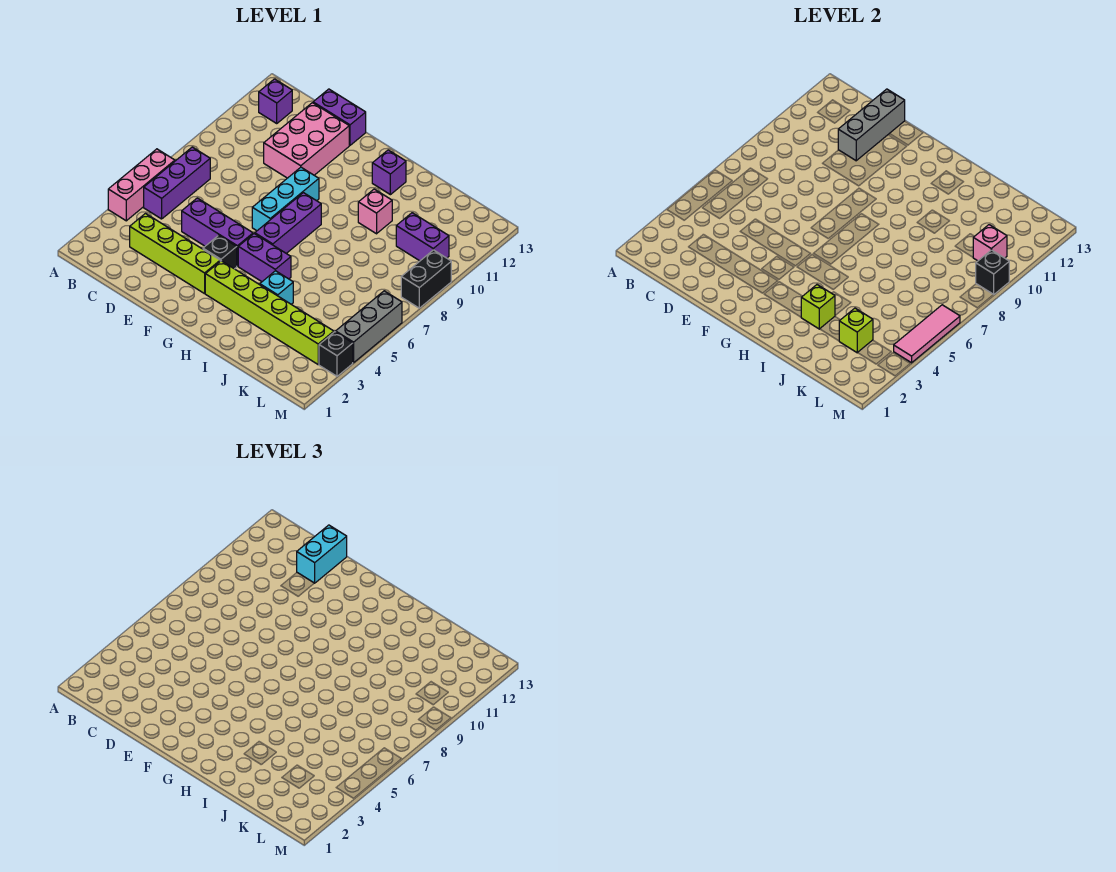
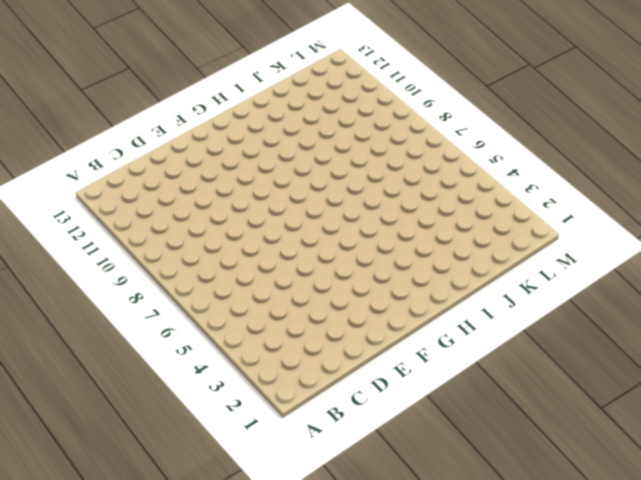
none -> pink 1x3 brick [108,149,175,221]
none -> purple 1x3 brick [144,147,210,219]
none -> purple 1x1 brick [259,79,292,123]

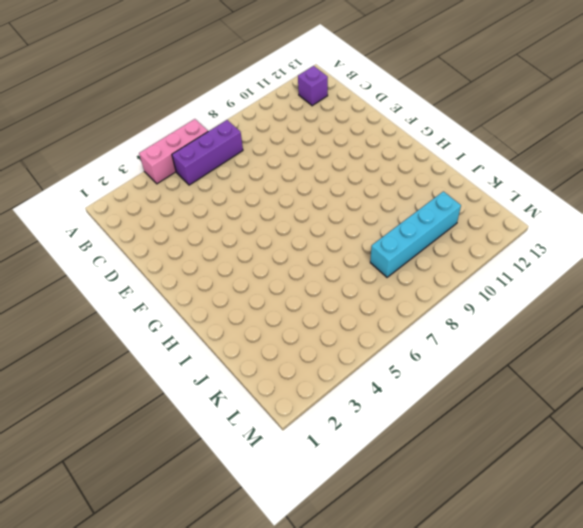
cyan 1x4 brick [370,191,461,277] -> purple 1x2 brick [396,213,449,261]
none -> lime 1x4 brick [130,214,220,294]
none -> purple 1x3 brick [182,198,253,266]
none -> pink 2x3 brick [264,103,349,178]

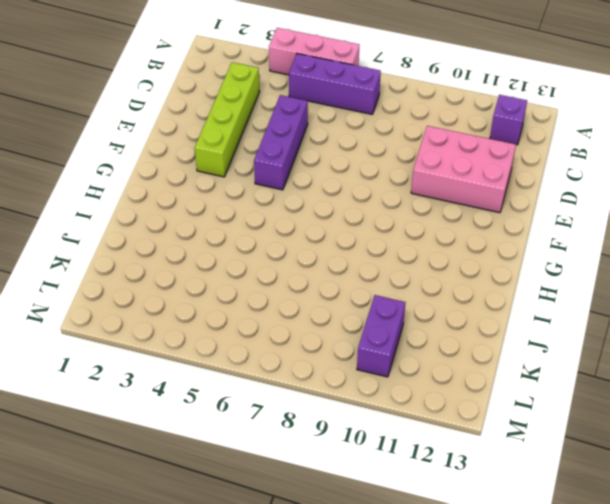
none -> purple 1x2 brick [313,89,366,145]
none -> black 1x1 brick [203,235,237,269]
none -> cyan 1x3 brick [252,167,319,231]

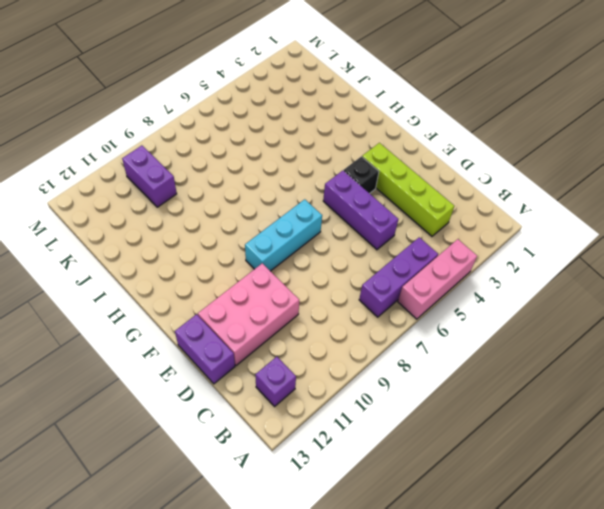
none -> lime 1x6 brick [205,261,334,364]
none -> purple 1x2 brick [238,234,291,282]
none -> purple 1x3 brick [255,193,321,253]

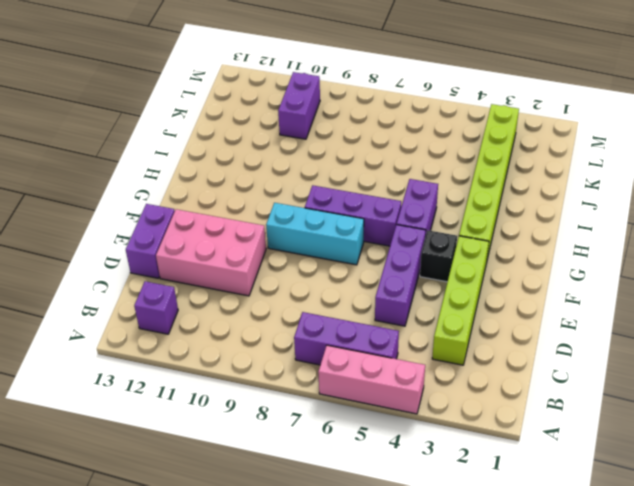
none -> purple 1x1 brick [372,150,406,195]
none -> cyan 1x1 brick [260,271,293,304]
none -> pink 1x1 brick [358,189,392,234]

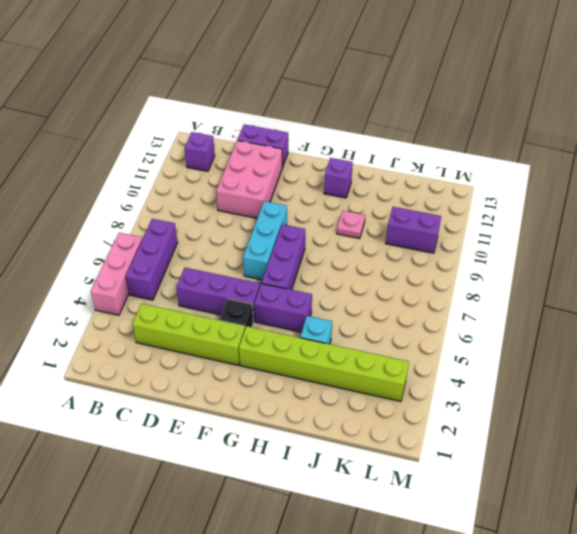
pink 1x1 plate [337,211,365,239] -> pink 1x1 brick [358,189,392,234]
none -> black 1x1 brick [319,332,353,376]
none -> grey 1x3 brick [336,291,402,363]
none -> black 1x2 brick [401,250,451,308]

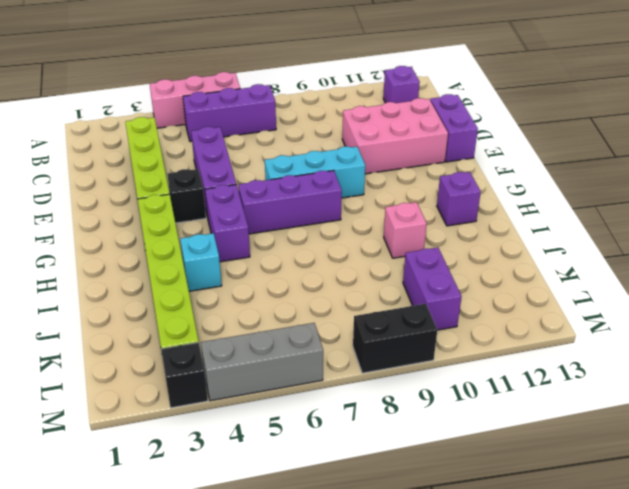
none -> grey 1x3 brick [838,89,905,161]
none -> lime 1x1 brick [801,285,835,329]
none -> lime 1x1 brick [839,308,873,353]

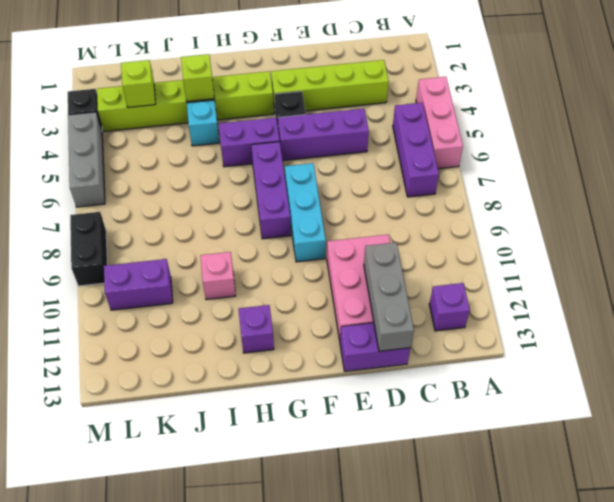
none -> pink 1x1 brick [973,225,1007,261]
none -> pink 1x3 tile [894,305,960,363]
none -> black 1x1 brick [976,250,1009,294]

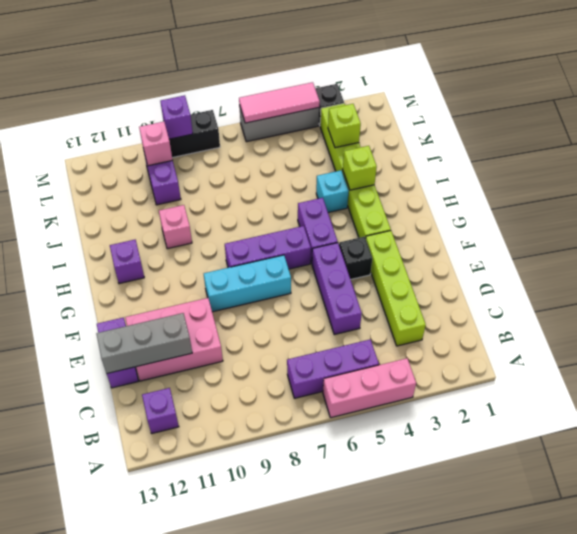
purple 1x1 brick [160,95,193,139] -> black 1x1 brick [976,250,1009,294]
none -> cyan 1x2 brick [297,525,347,583]

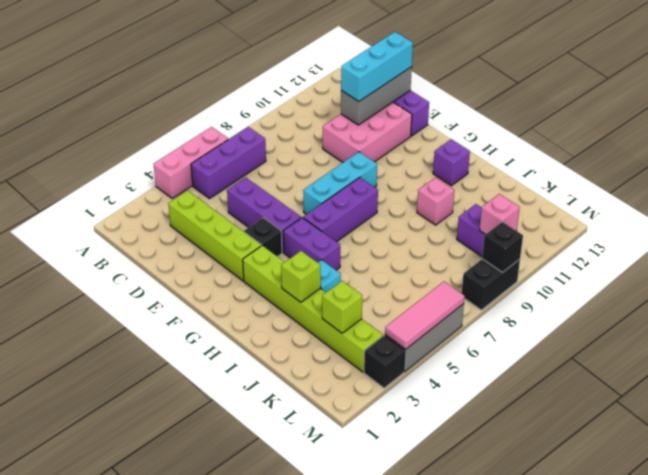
cyan 1x3 brick [341,32,413,101] -> cyan 1x2 brick [297,525,347,583]
none -> purple 1x1 brick [259,79,292,123]

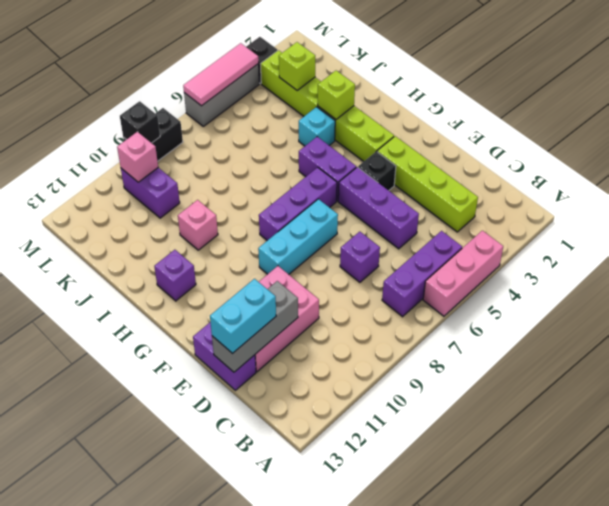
purple 1x1 brick [340,232,380,282] -> purple 1x1 brick moved to [259,79,292,123]

